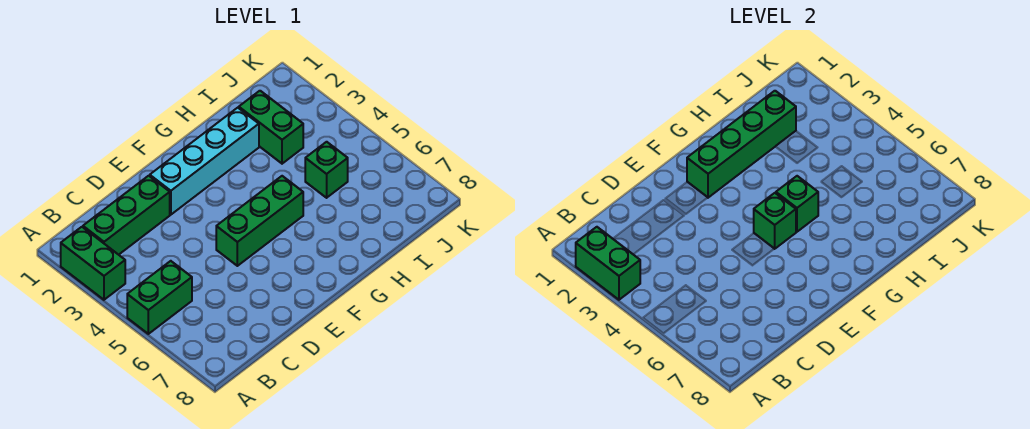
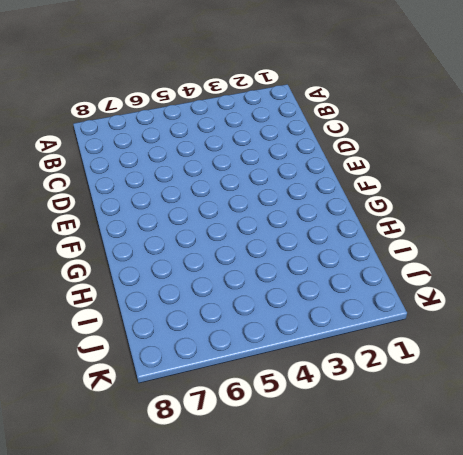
none -> green 1x2 brick [61,227,125,300]
none -> green 1x2 brick [127,261,192,334]

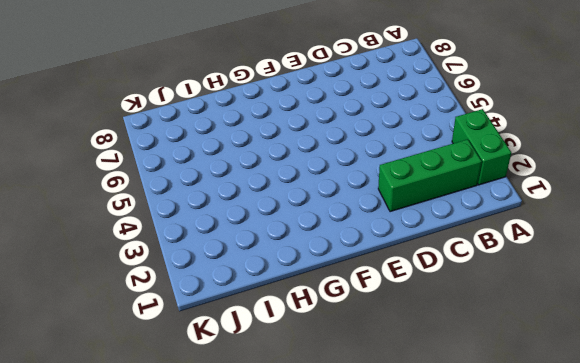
none -> green 1x2 brick [127,261,192,334]
none -> cyan 1x4 brick [150,108,259,215]

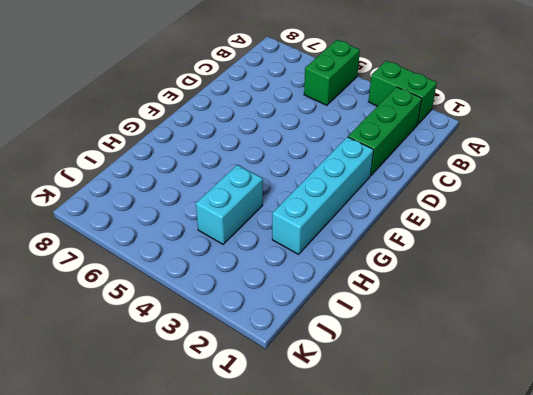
cyan 1x2 brick [196,165,263,244] -> none
none -> green 1x3 brick [216,176,303,266]
none -> green 1x2 brick [239,91,303,164]

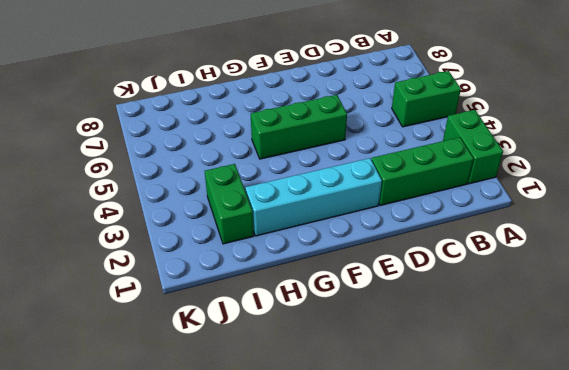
none -> green 1x1 brick [305,142,348,198]
none -> green 1x2 brick [576,227,640,300]

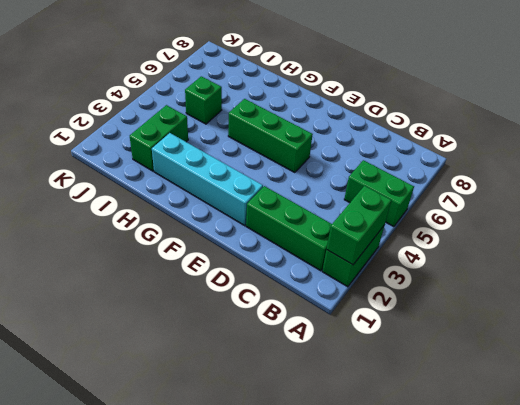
none -> green 1x4 brick [687,91,796,198]
none -> green 1x1 brick [754,193,796,249]

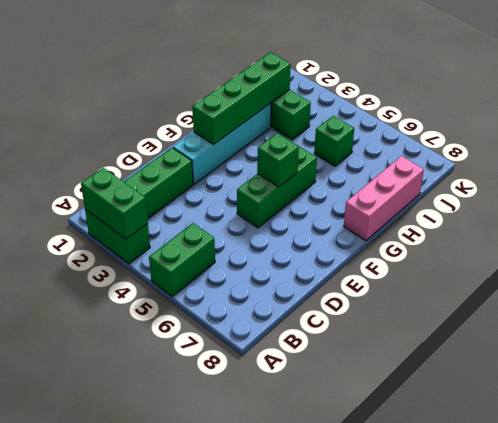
pink 1x3 brick [344,156,424,241] -> none
none -> green 1x1 brick [776,176,818,232]

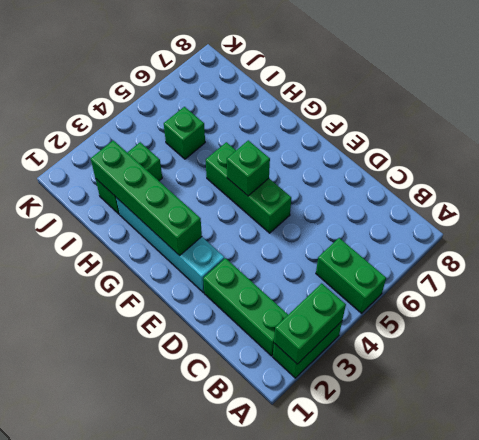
none -> green 1x1 brick [776,176,818,232]

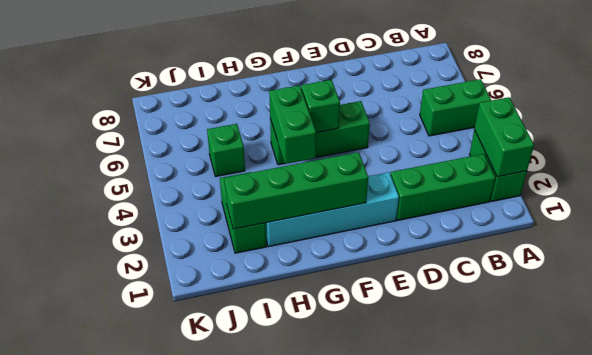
green 1x2 brick [269,85,316,164] -> green 1x1 brick [776,176,818,232]

